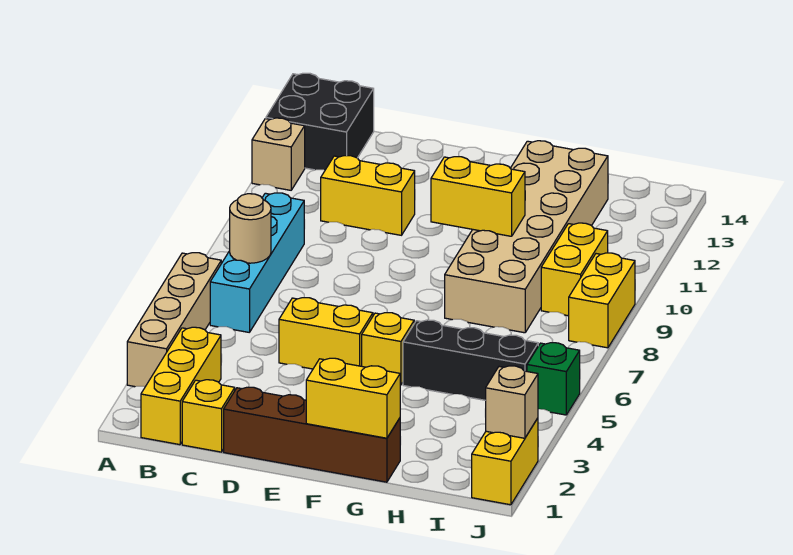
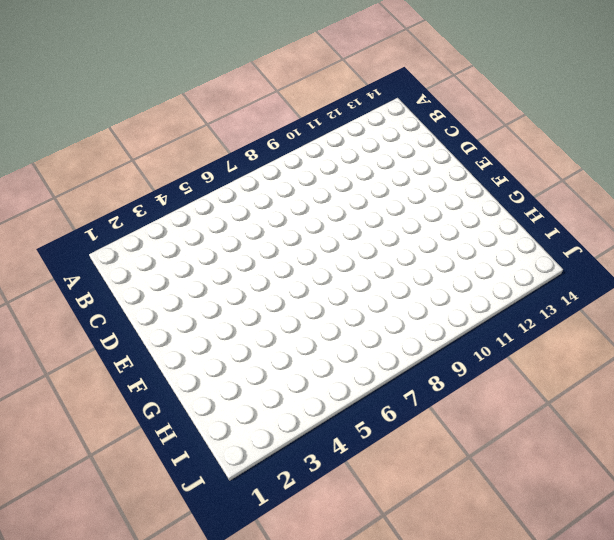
none -> tan 1x4 brick [127,253,221,387]
none -> tan 1x1 brick [252,118,305,190]
none -> black 2x2 brick [266,73,374,170]

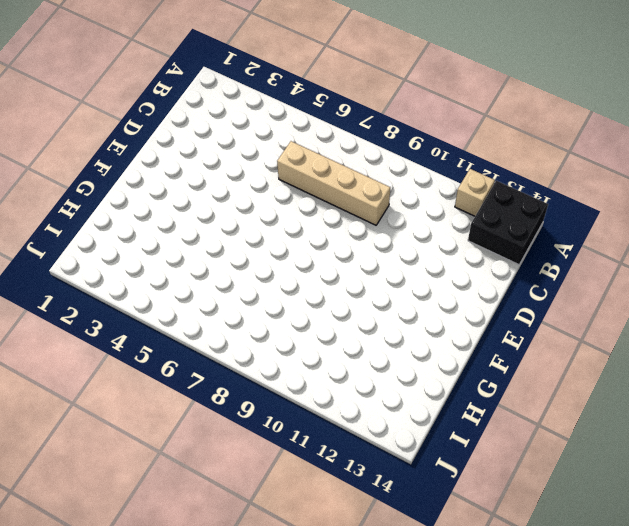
tan 1x4 brick [277,141,390,225] -> tan 1x4 brick moved to [127,253,221,387]
none -> yellow 1x3 brick [141,327,221,445]
none -> cyan 1x4 brick [210,193,304,332]
none -> yellow 1x1 brick [182,380,235,452]

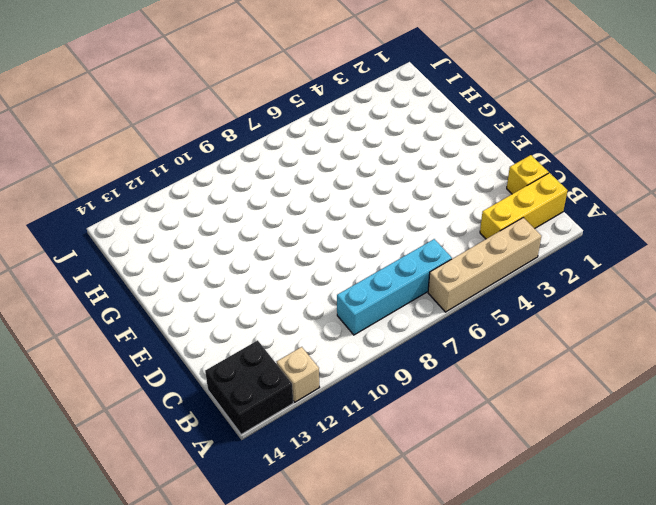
none -> yellow 1x2 brick [321,156,415,235]
none -> brown 1x4 brick [224,387,400,482]
none -> yellow 1x2 brick [279,298,373,369]

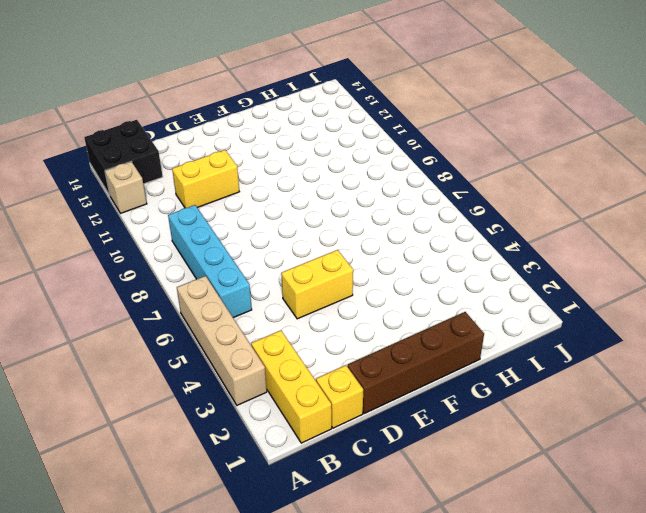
none -> yellow 1x1 brick [362,313,414,385]
none -> black 1x3 brick [403,320,538,400]
none -> tan 2x6 brick [445,141,608,333]

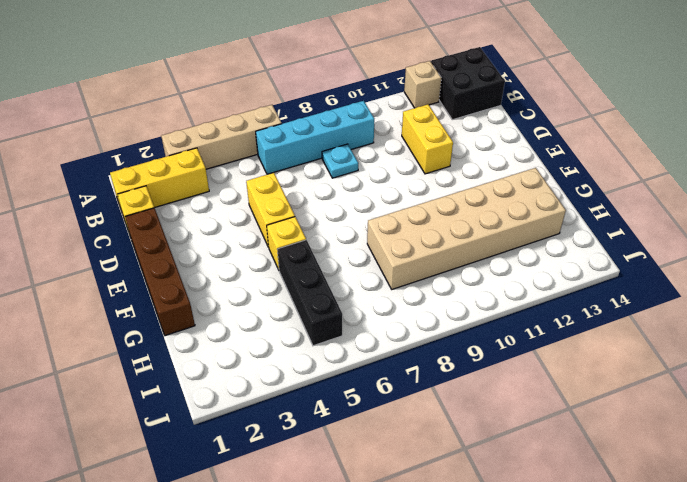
cyan 1x1 plate [322,144,358,178] -> none
none -> yellow 1x2 brick [541,223,608,316]
none -> yellow 1x2 brick [472,418,538,505]
none -> green 1x1 brick [527,342,580,415]

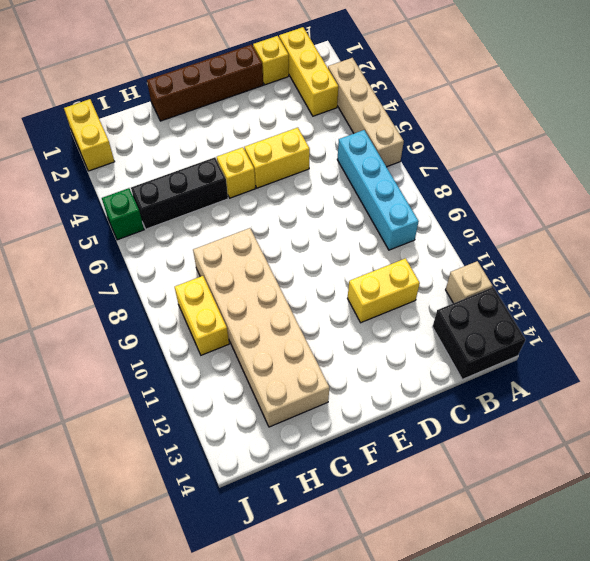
none -> yellow 1x2 brick [569,253,635,348]
none -> tan 1x1 round brick [230,194,271,263]
none -> yellow 1x2 brick [306,358,400,438]

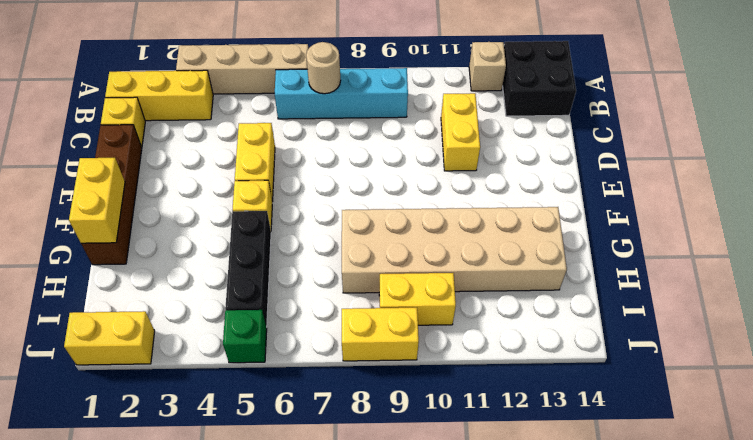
none -> yellow 1x2 brick [431,157,525,236]
none -> tan 1x1 brick [486,366,538,438]

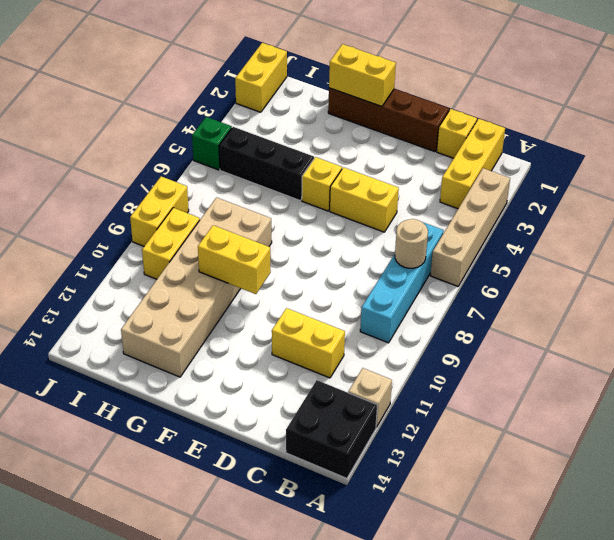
none -> tan 1x1 brick [486,366,538,438]

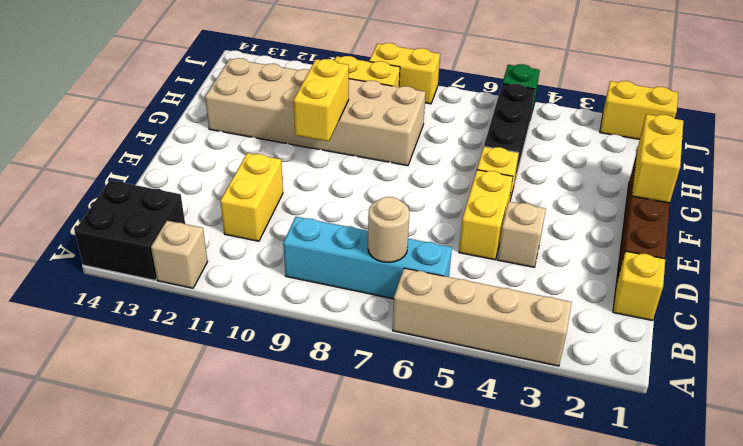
tan 1x1 brick [497,202,546,267] -> tan 1x1 brick moved to [486,366,538,438]
none -> yellow 1x3 brick [141,327,221,445]

